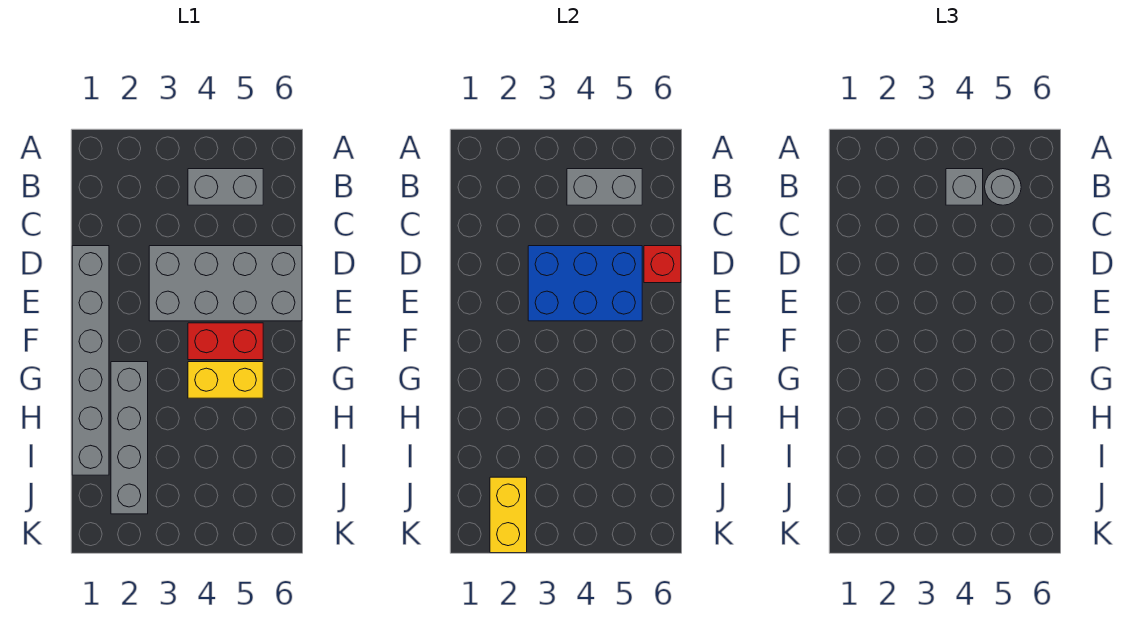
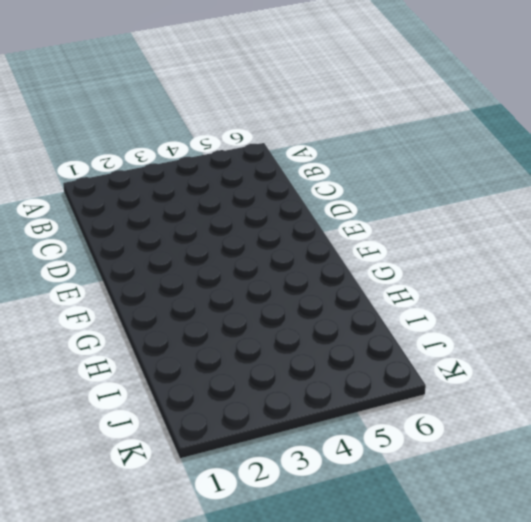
none -> grey 1x2 brick [188,169,263,205]
none -> grey 1x6 brick [72,246,109,475]
none -> grey 2x4 brick [149,246,302,321]

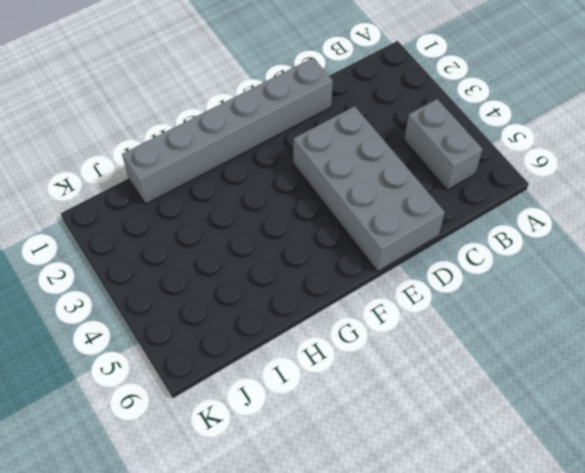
none -> red 1x2 brick [188,323,263,360]
none -> grey 1x4 brick [111,362,148,514]
none -> yellow 1x2 brick [188,362,263,398]

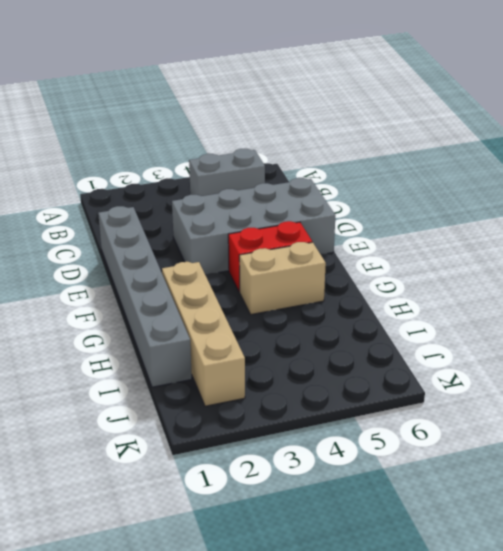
tan 1x4 brick [162,262,245,406] -> grey 1x4 brick [111,362,148,514]
tan 1x2 brick [239,242,326,314] -> yellow 1x2 brick [188,362,263,398]
none -> grey 1x2 brick [567,169,642,205]
none -> blue 2x3 brick [528,246,642,321]
none -> red 1x1 brick [644,246,681,283]

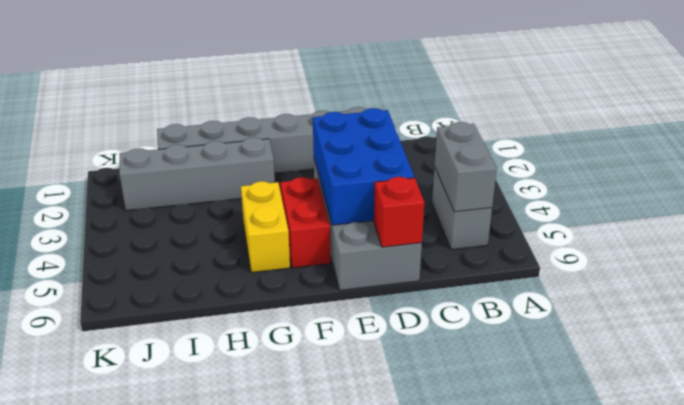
none -> yellow 1x2 brick [490,477,527,553]
none -> grey 1x1 brick [946,169,983,205]
none -> grey 1x1 round brick [985,169,1021,205]

